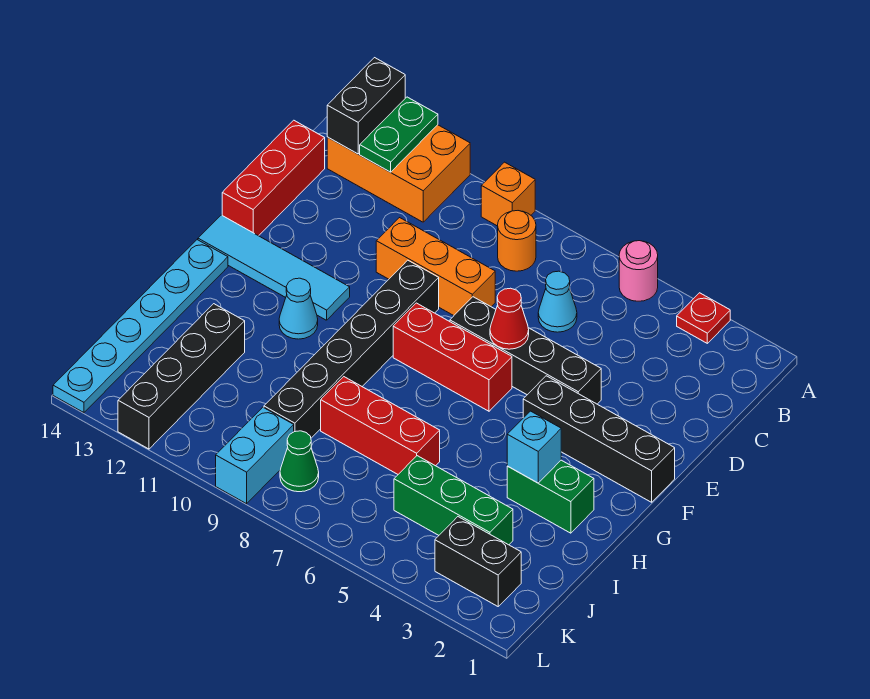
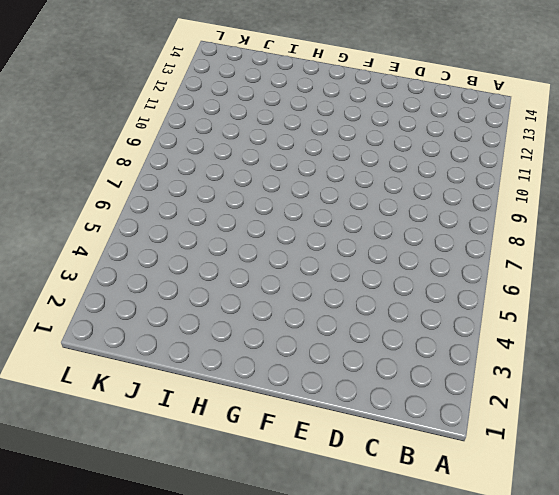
none -> red 1x1 plate [677,293,730,343]
none -> pink 1x1 round brick [619,241,658,301]
none -> orange 1x1 brick [481,162,535,226]

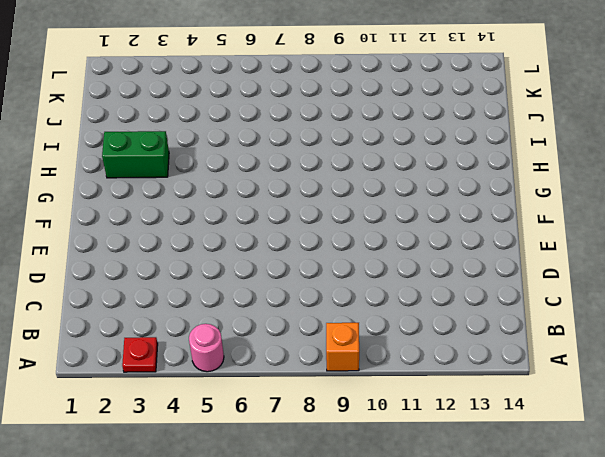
none -> orange 2x3 brick [327,125,470,222]
none -> orange 1x1 round brick [498,211,536,271]
none -> cyan 1x1 cone [538,271,577,332]

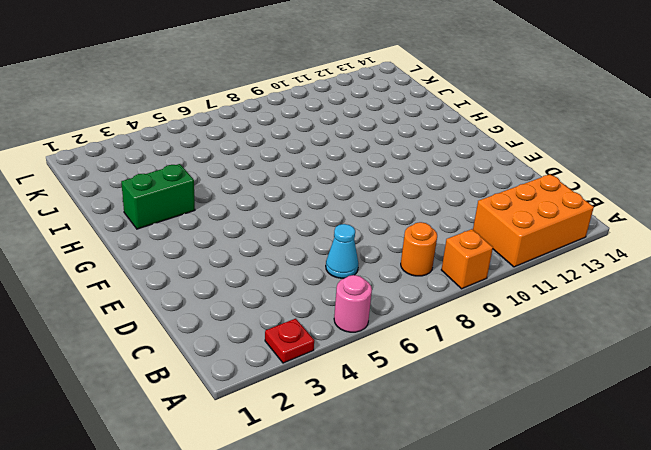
none -> red 1x3 brick [222,120,325,236]
none -> orange 1x3 brick [376,218,495,316]
none -> black 1x4 brick [450,297,601,404]

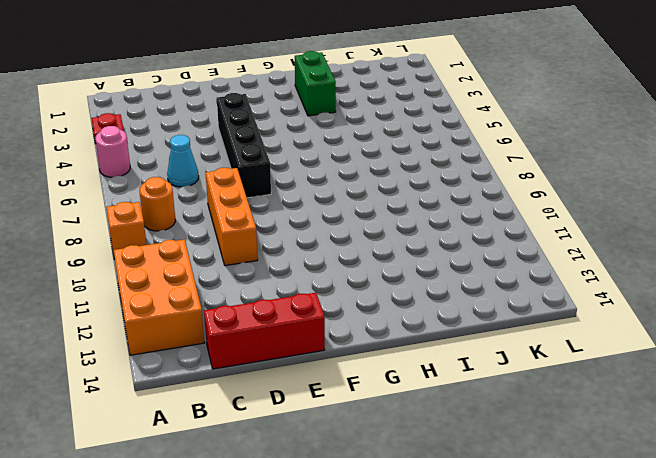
none -> black 1x6 brick [264,260,439,438]
none -> black 1x4 brick [523,376,675,502]
none -> red 1x3 brick [393,303,512,411]

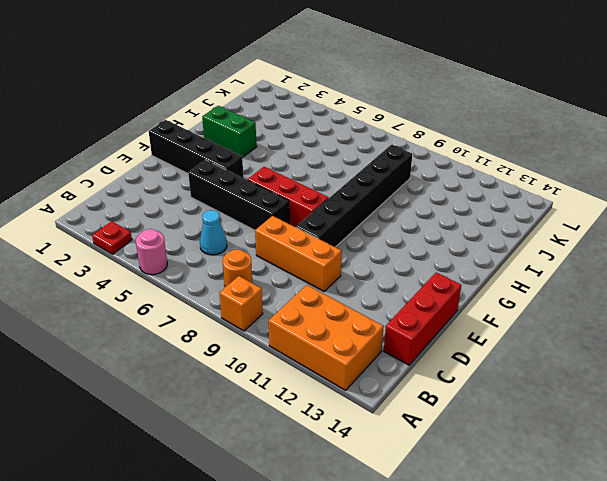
none -> cyan 1x4 tile [198,215,350,320]
none -> cyan 1x1 cone [279,278,318,339]
none -> cyan 1x6 plate [53,240,228,413]

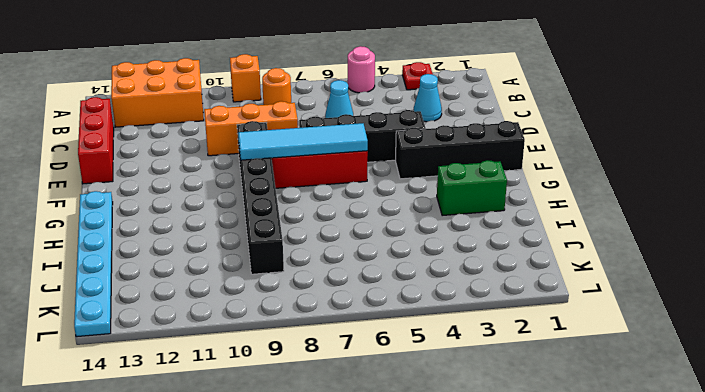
cyan 1x1 cone [414,74,442,122] -> cyan 1x1 cone moved to [279,278,318,339]
cyan 1x4 tile [238,123,368,160] -> cyan 1x4 tile moved to [198,215,350,320]
none -> red 1x3 brick [321,377,440,474]
none -> black 1x4 brick [118,304,245,449]
none -> green 1x3 brick [394,456,513,545]

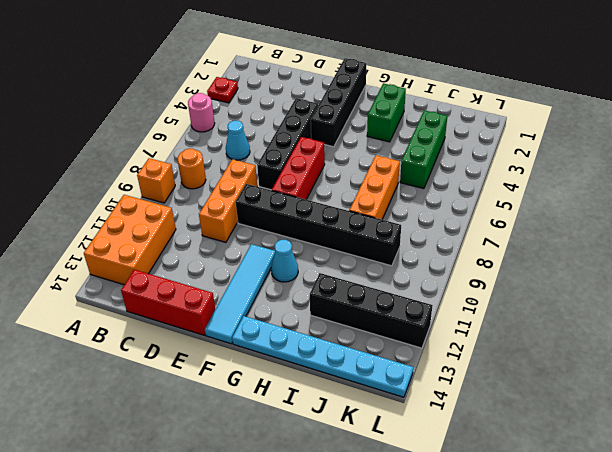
orange 1x3 brick [349,155,400,220] -> red 1x3 brick [321,377,440,474]
none -> black 1x2 brick [435,517,521,606]
none -> green 1x1 cone [280,431,319,492]
none -> cyan 1x2 brick [216,407,294,504]

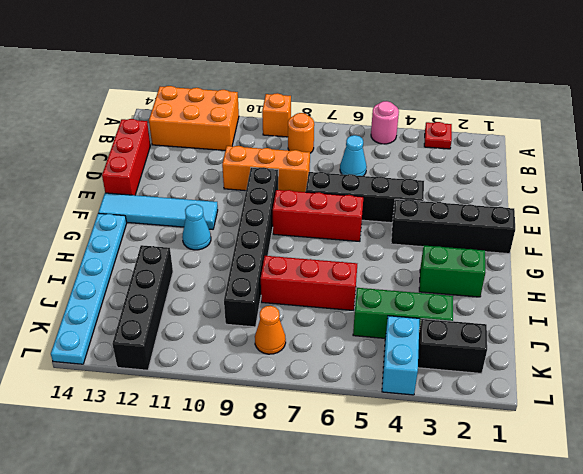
cyan 1x2 brick [382,316,420,395] -> cyan 1x2 brick moved to [216,407,294,504]
orange 1x1 cone [255,306,286,354] -> green 1x1 cone [280,431,319,492]
none -> green 1x2 plate [360,97,438,172]
none -> black 1x2 brick [327,58,405,154]
none -> red 1x1 cone [490,288,529,349]

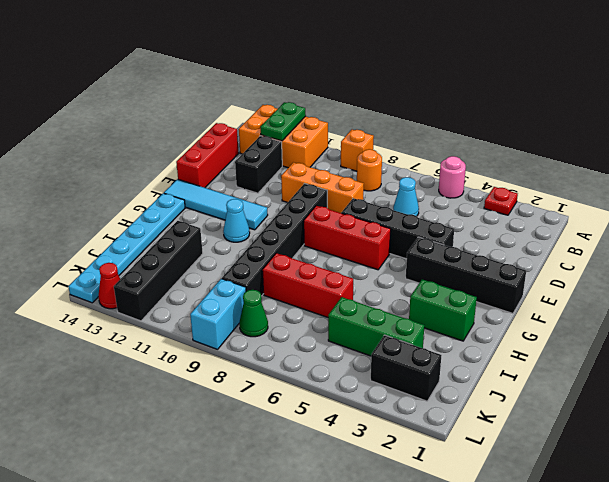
black 1x2 brick [235,136,282,193] -> black 1x2 brick moved to [327,58,405,154]
red 1x1 cone [98,263,120,309] -> red 1x1 cone moved to [490,288,529,349]
none -> cyan 1x1 brick [507,411,561,483]

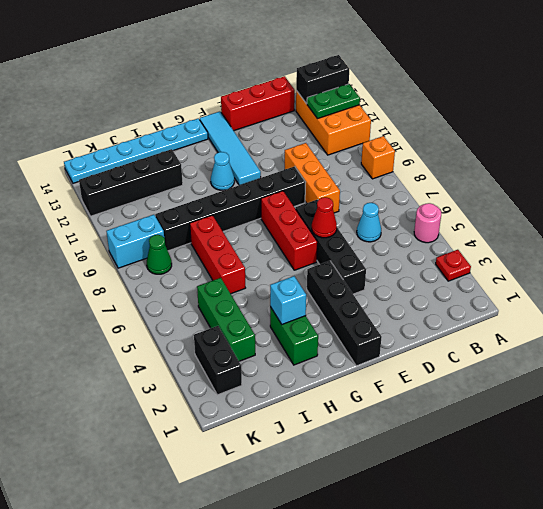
none -> orange 1x1 round brick [498,211,536,271]

